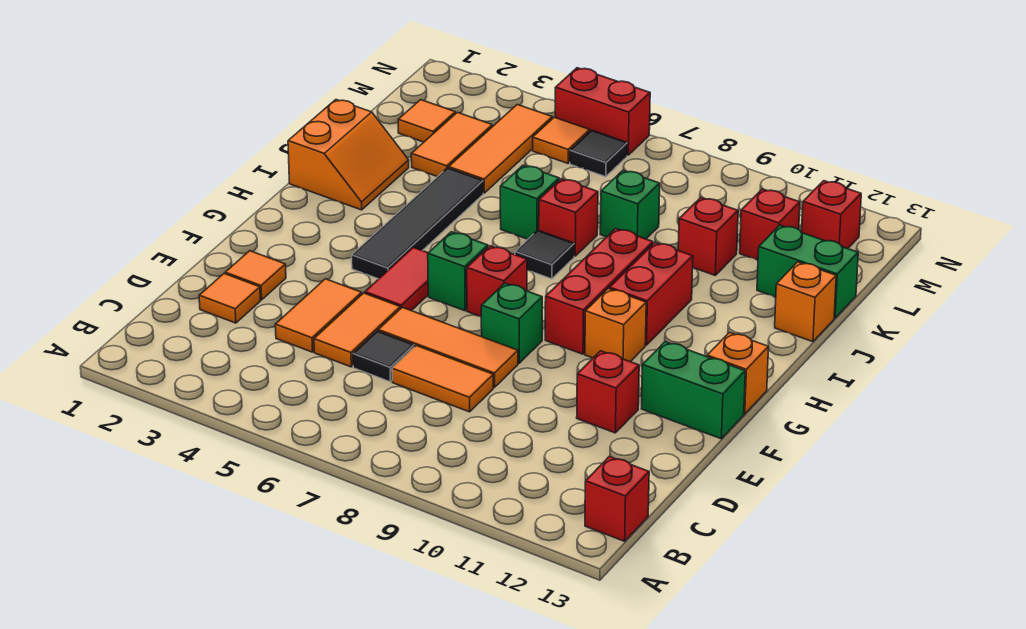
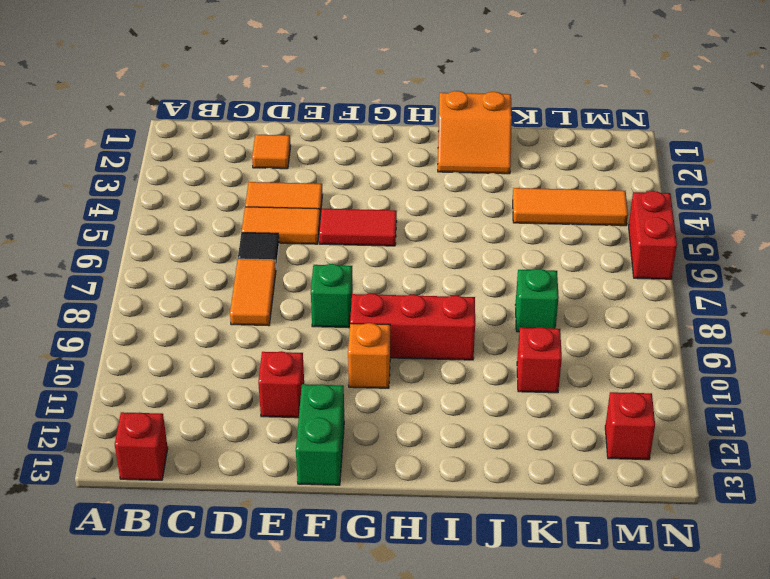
none -> orange 1x1 tile [225,251,286,300]
none -> orange 1x3 tile [378,307,518,387]
none -> black 1x4 tile [352,168,483,279]
none -> green 1x1 brick [428,232,488,311]

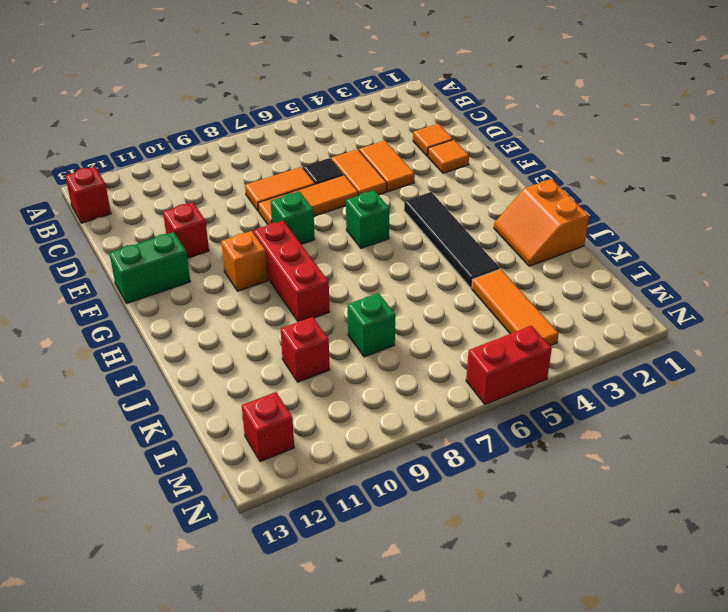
none -> red 1x2 tile [365,247,428,311]
none -> red 1x1 brick [467,246,527,317]
none -> orange 1x1 brick [707,332,769,414]
none -> red 1x2 brick [609,242,693,345]

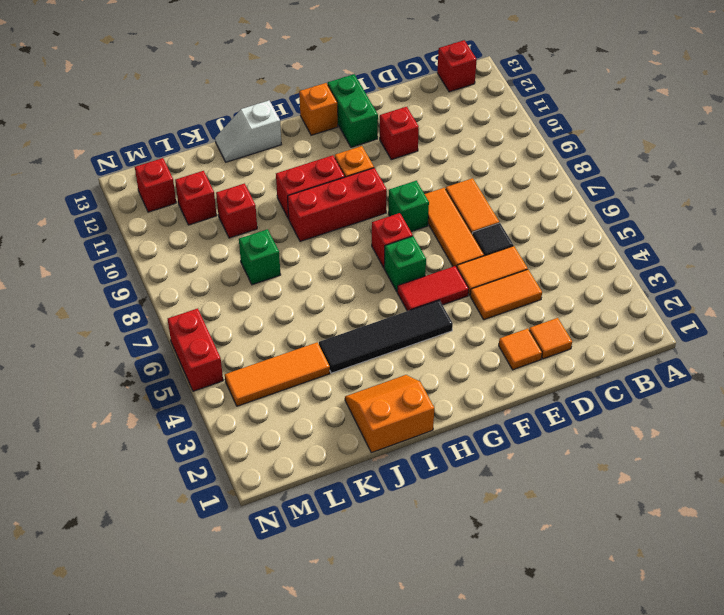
white 1x2 slope [215,101,282,162] -> orange 1x1 brick [775,262,836,342]
none -> black 1x1 tile [515,230,574,279]
none -> green 1x1 brick [500,165,559,239]
none -> red 1x1 brick [539,179,598,256]
none -> orange 1x2 tile [411,112,492,177]

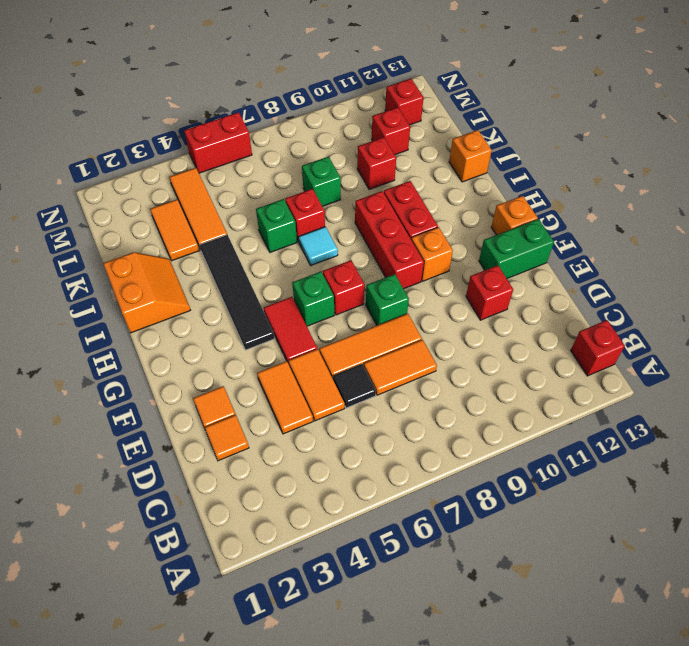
cyan 1x1 tile [298,227,338,266] -> black 1x1 tile [515,230,574,279]
none -> green 1x2 brick [757,225,858,318]
none -> orange 1x1 tile [398,100,455,142]
none -> orange 1x1 tile [533,117,590,163]
none -> black 1x1 tile [570,130,627,177]

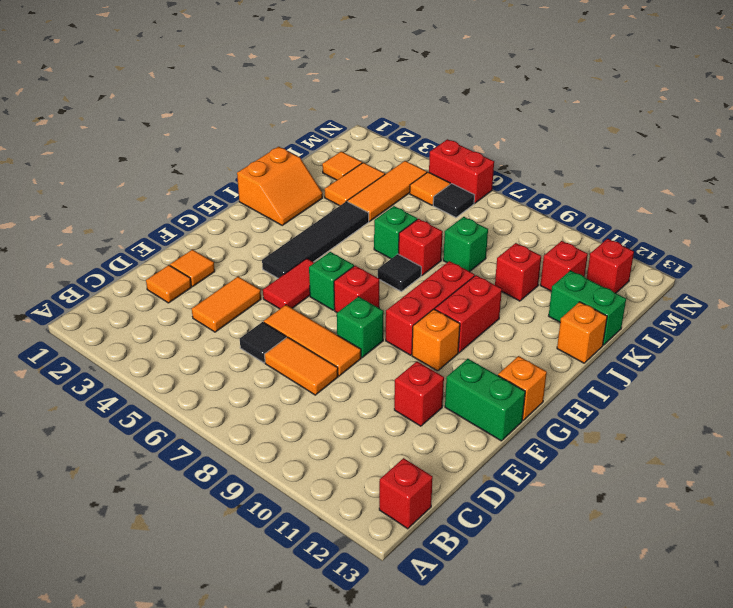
none -> orange 1x2 tile [314,293,400,367]

